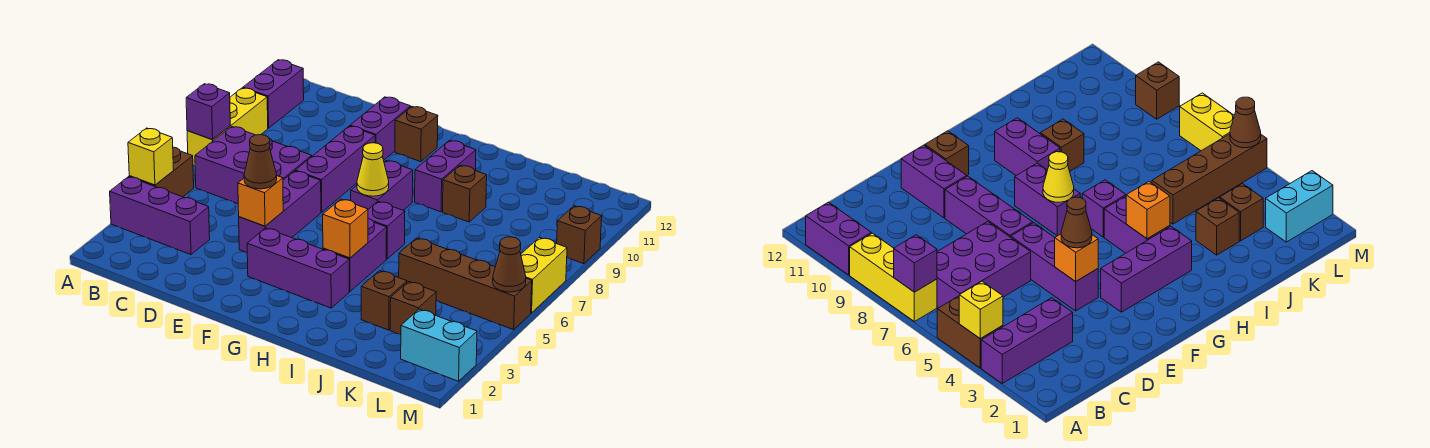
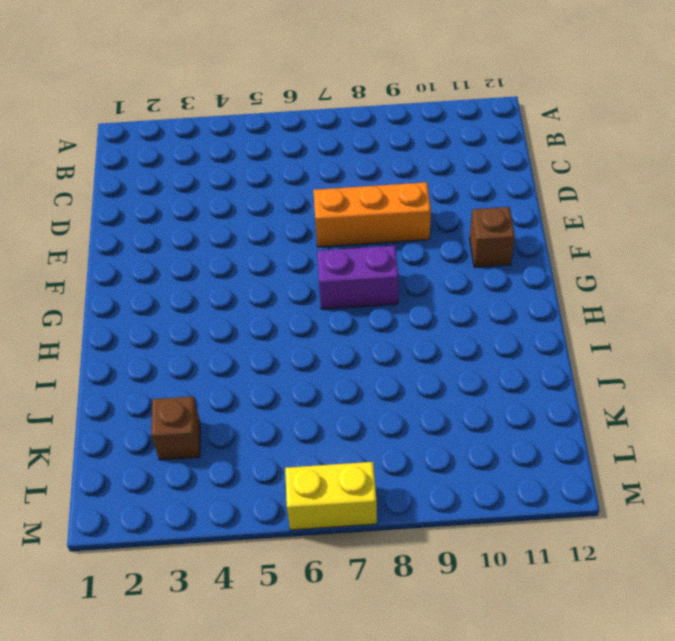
orange 1x3 brick [313,182,431,247] -> purple 1x3 brick [295,126,375,212]
none -> purple 1x3 brick [110,177,210,255]
none -> brown 1x2 brick [129,147,194,197]
none -> yellow 1x3 brick [187,88,268,165]

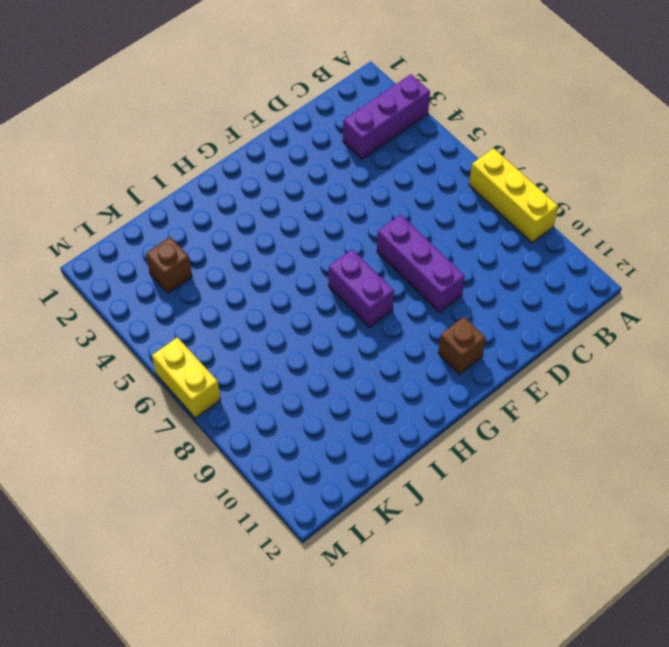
none -> brown 1x2 brick [129,147,194,197]
none -> purple 1x2 brick [243,60,304,128]
none -> purple 2x3 brick [195,127,312,204]

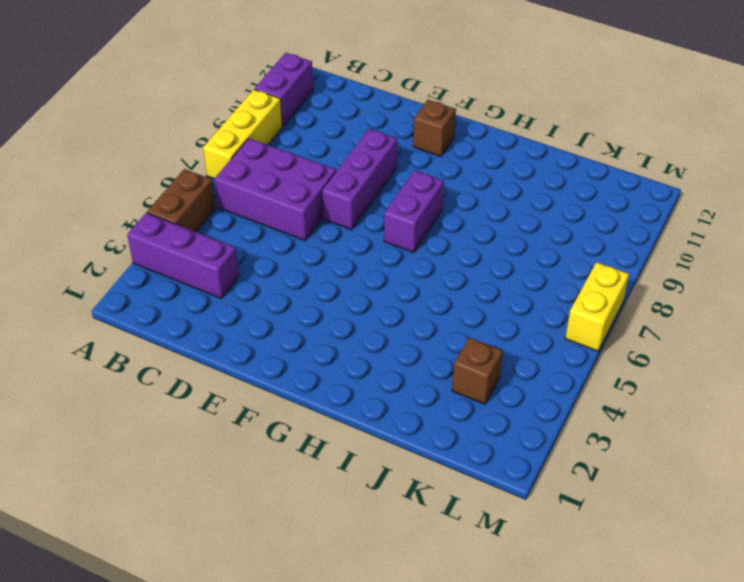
none -> purple 1x3 brick [239,171,321,253]
none -> purple 1x2 brick [350,97,411,160]
none -> purple 1x3 brick [247,228,349,308]

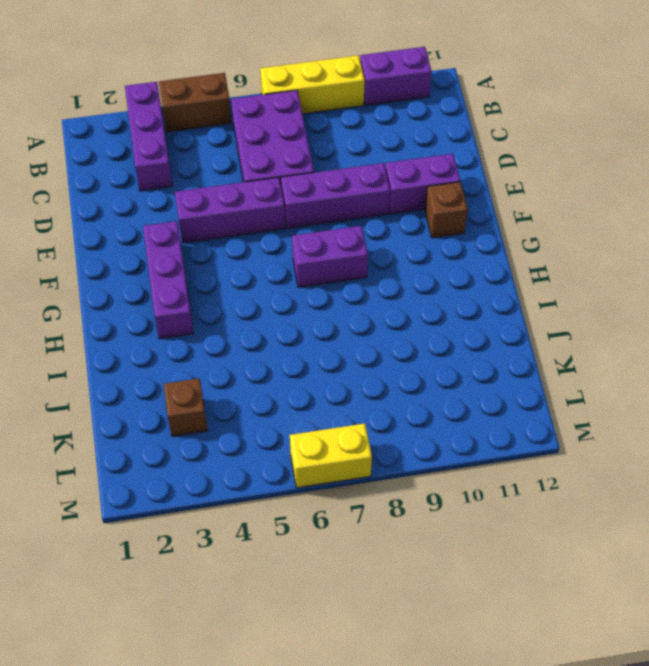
none -> purple 1x2 brick [323,219,387,292]
none -> purple 1x1 brick [368,201,405,259]
none -> purple 1x2 brick [415,140,476,212]

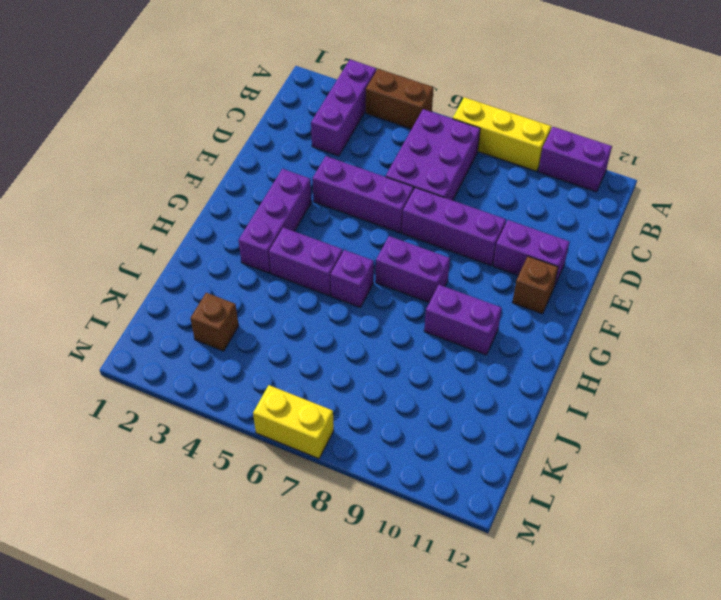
none -> brown 1x1 brick [443,165,487,222]
none -> brown 1x1 brick [361,271,407,330]
none -> brown 1x4 brick [399,238,532,330]

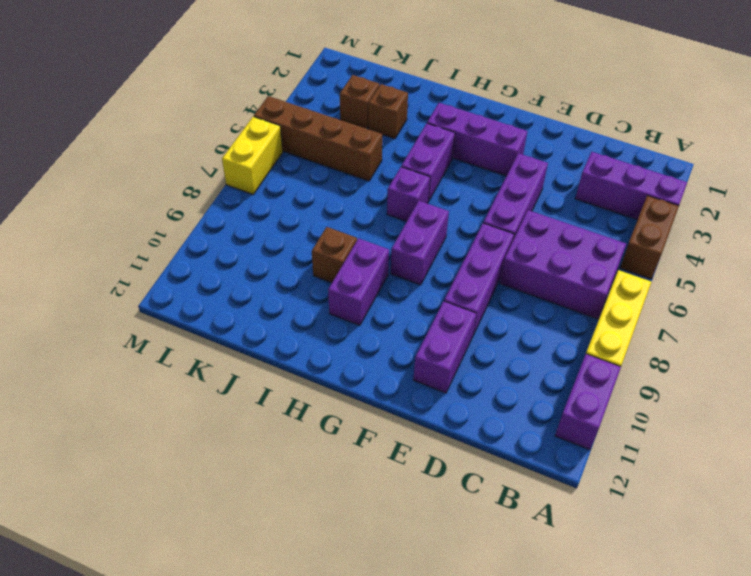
none -> brown 1x1 brick [395,107,438,162]
none -> cyan 1x2 brick [401,309,477,381]
none -> brown 1x1 brick [557,206,602,264]

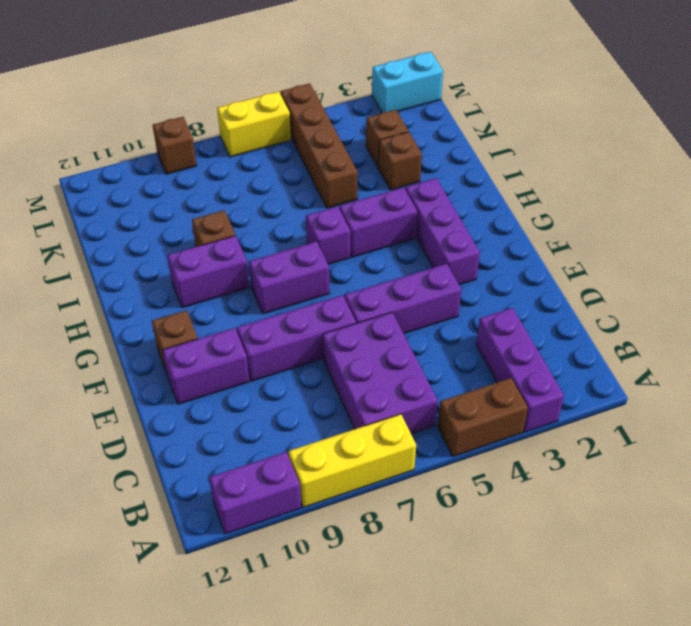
cyan 1x2 brick [372,52,443,113] -> cyan 1x2 brick turned to [401,309,477,381]
none -> yellow 1x1 brick [128,128,174,185]
none -> purple 1x1 brick [186,84,230,140]
none -> orange 1x1 brick [238,176,283,226]

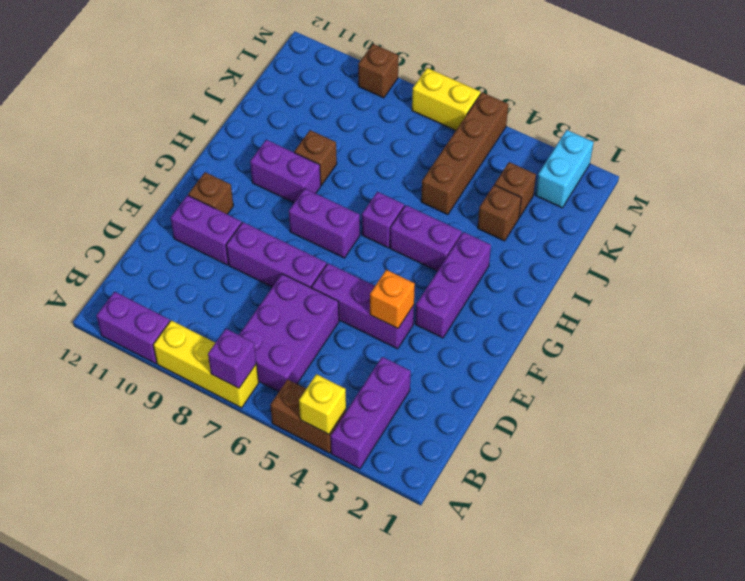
none -> yellow 1x1 cone [357,143,389,196]
none -> orange 1x1 brick [323,199,368,258]
none -> brown 1x1 cone [493,237,526,292]

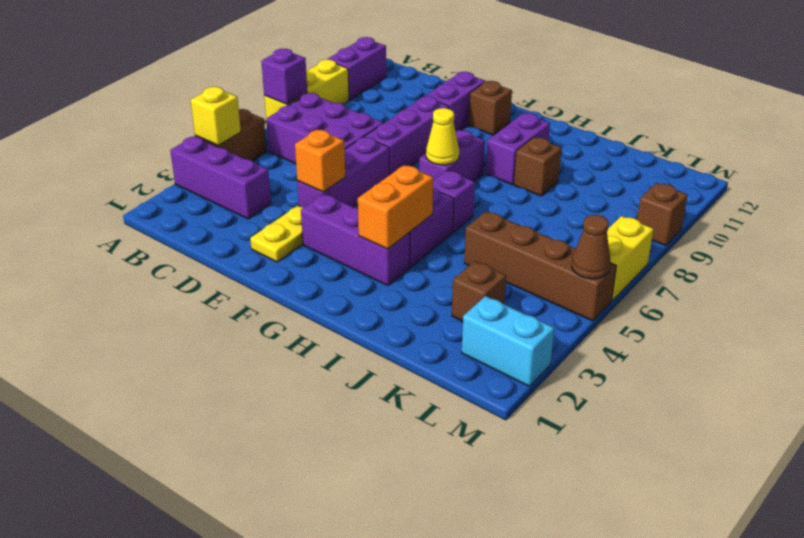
yellow 1x2 plate [250,206,304,262] -> none
orange 1x2 brick [358,165,433,249] -> orange 1x1 brick [323,199,368,258]
none -> brown 1x1 brick [361,271,407,330]
none -> brown 1x1 cone [244,135,277,189]

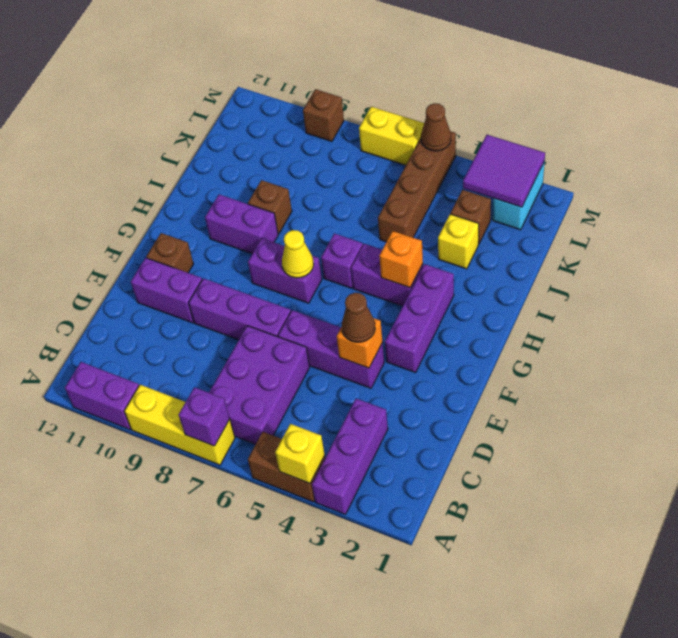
yellow 1x1 brick [438,214,479,269] -> brown 1x1 brick [361,271,407,330]
purple 2x2 tile [463,135,545,207] -> none

